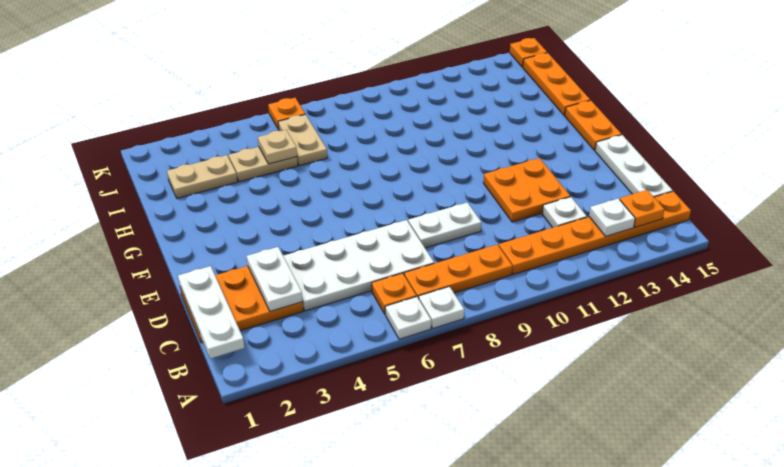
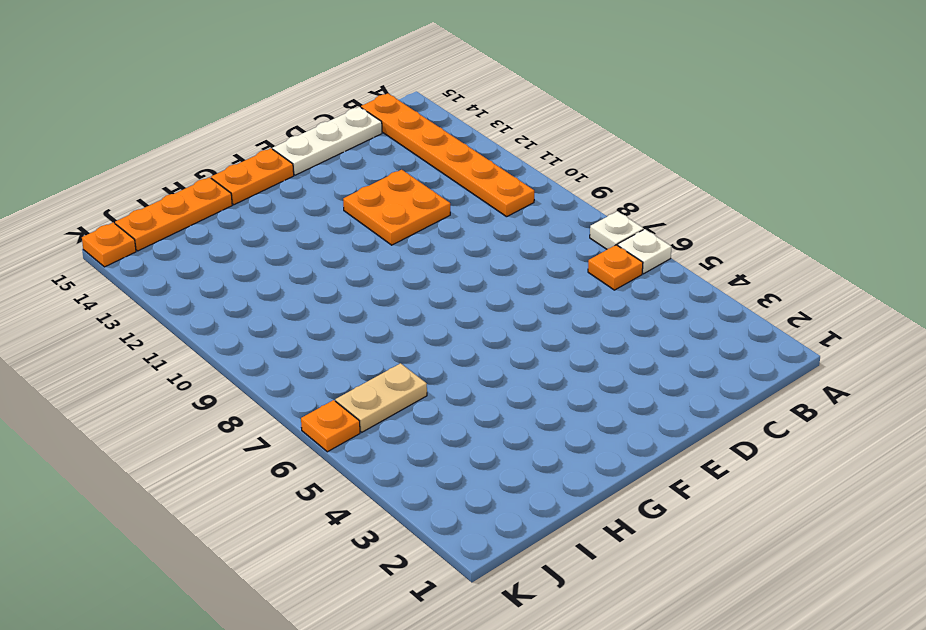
none -> orange 1x3 plate [404,245,512,299]
none -> orange 2x3 plate [180,266,303,343]
none -> white 2x4 plate [283,220,434,311]

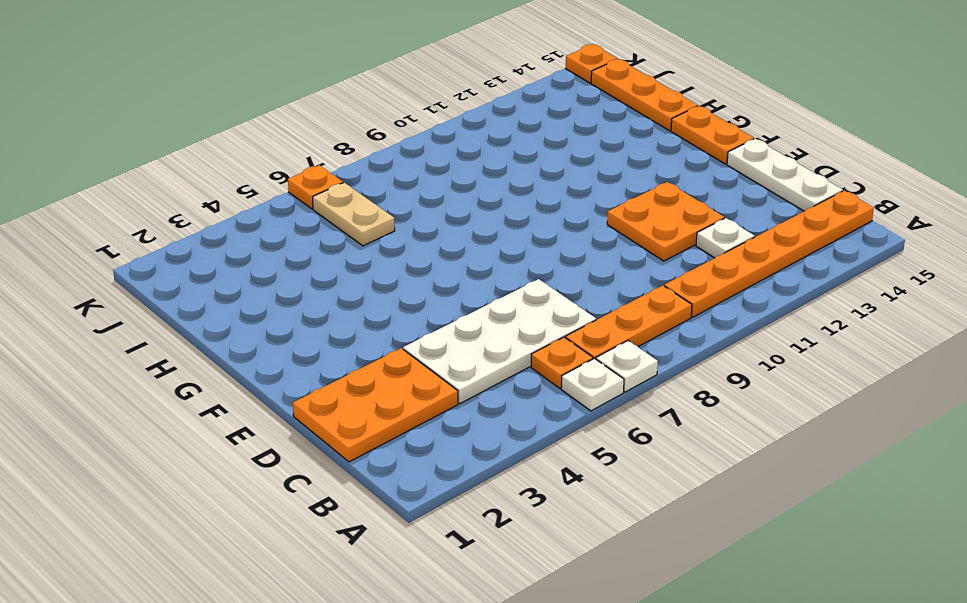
none -> white 1x2 plate [408,202,481,248]
none -> tan 1x2 plate [167,155,237,198]
none -> tan 1x2 plate [229,147,298,182]

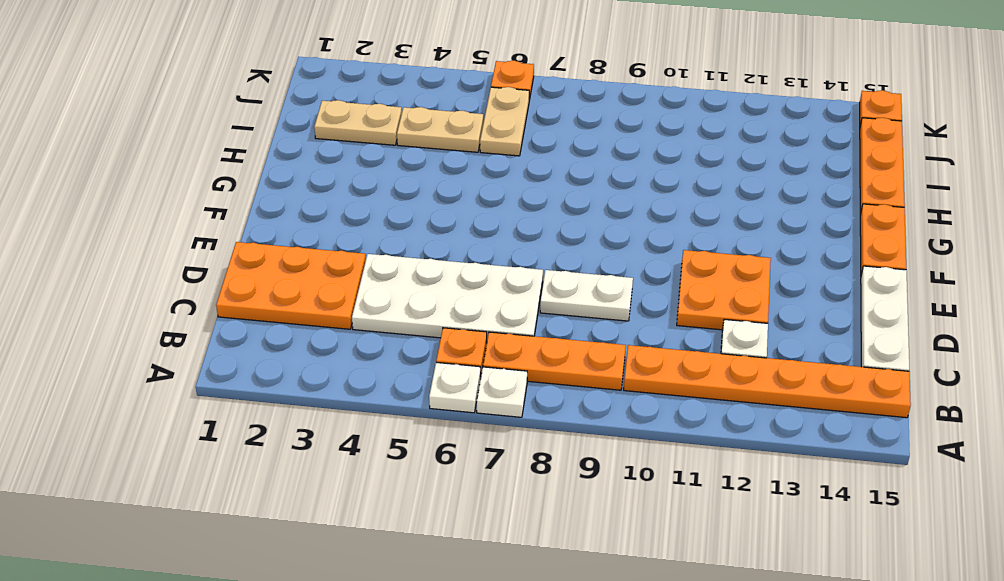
none -> white 1x3 plate [178,266,244,359]
none -> white 1x1 plate [589,198,635,236]
none -> orange 1x1 plate [620,190,664,227]

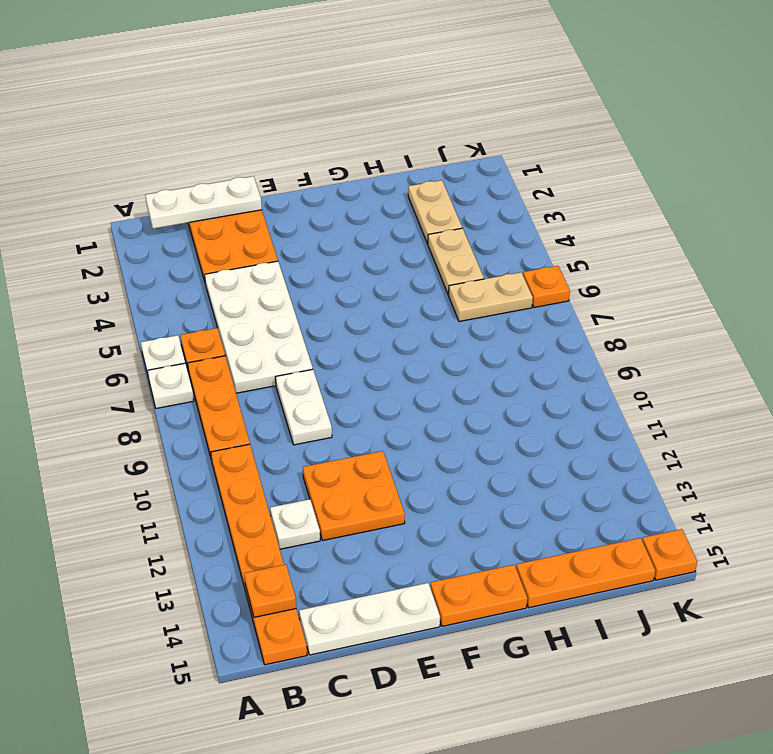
none -> white 1x1 plate [589,198,635,236]
none -> white 1x2 plate [247,247,302,311]
none -> tan 1x1 plate [258,130,297,164]

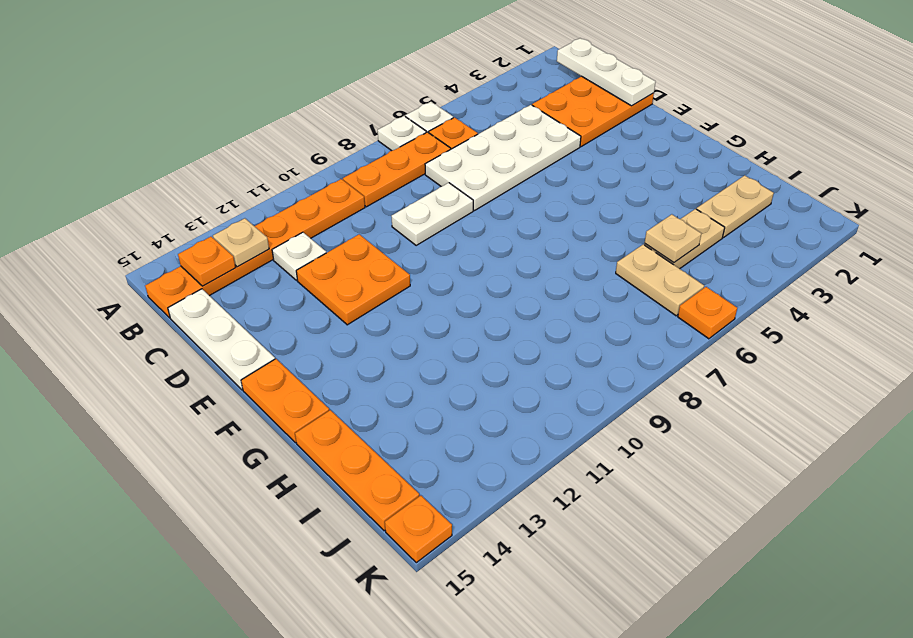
tan 1x1 plate [213,218,269,267] -> white 1x1 plate [589,198,635,236]
none -> white 1x2 plate [247,247,302,311]

